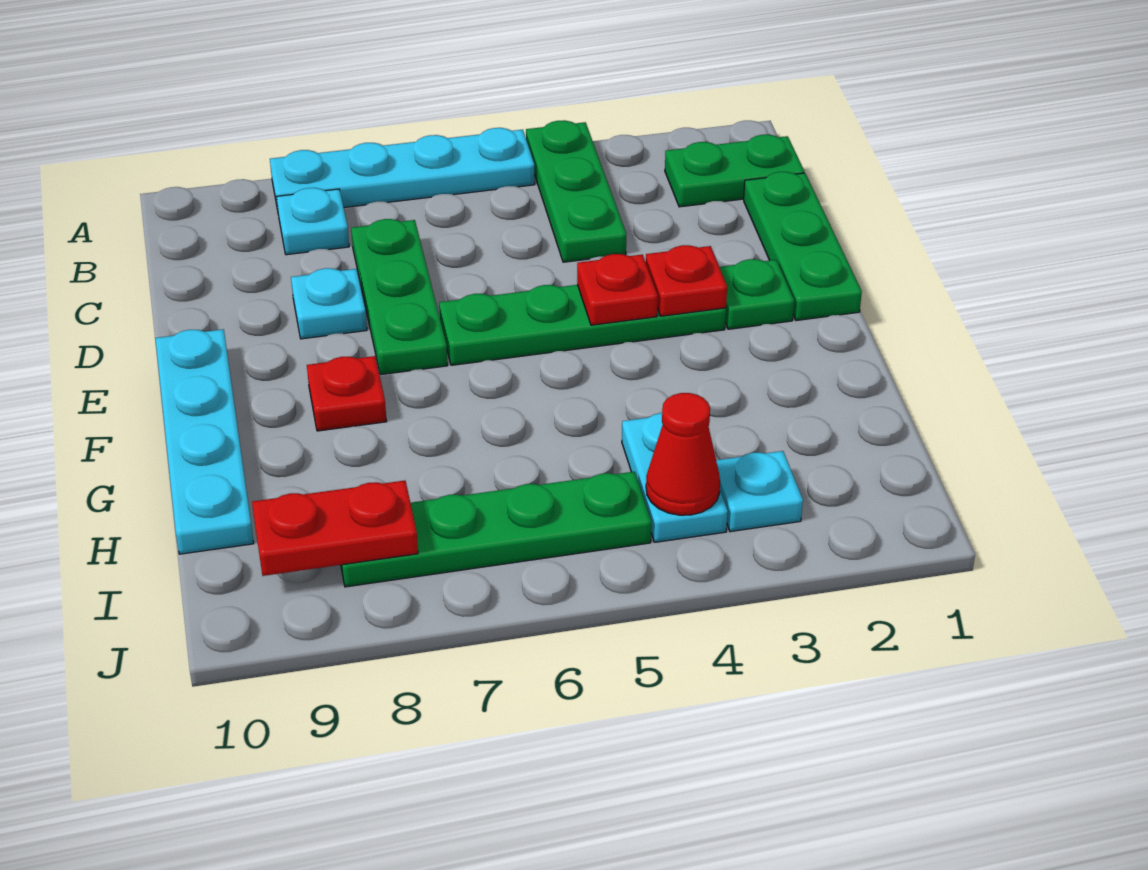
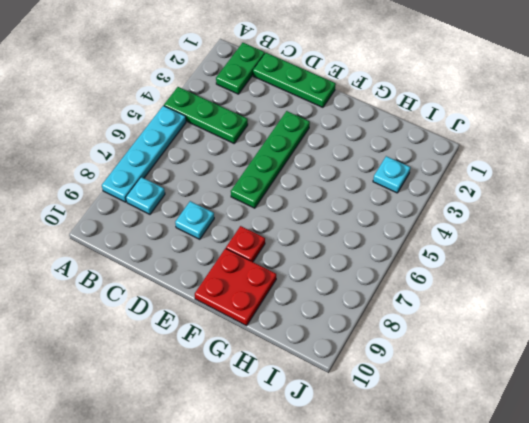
red 2x2 plate [195,248,276,326] -> cyan 1x4 plate [155,329,254,554]
none -> green 1x3 plate [351,219,448,375]
none -> green 1x1 plate [720,259,794,329]
none -> cyan 1x2 plate [622,413,728,542]

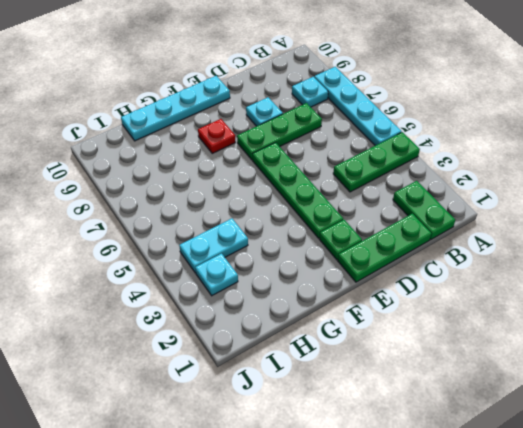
none -> green 1x4 plate [341,472,651,587]
none -> red 1x1 plate [646,245,727,316]
none -> red 1x1 plate [577,254,658,325]

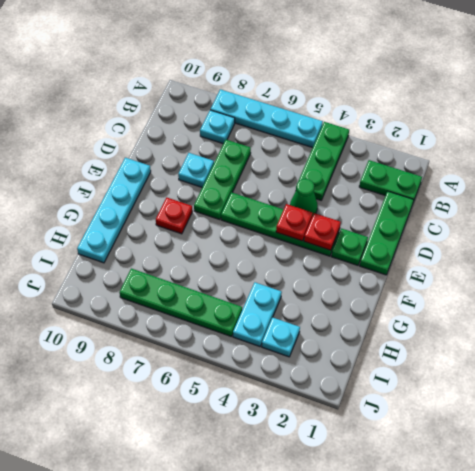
green 1x1 cone [290,179,318,216] -> none
none -> red 1x1 cone [646,393,720,515]
none -> red 1x2 plate [252,481,418,576]

